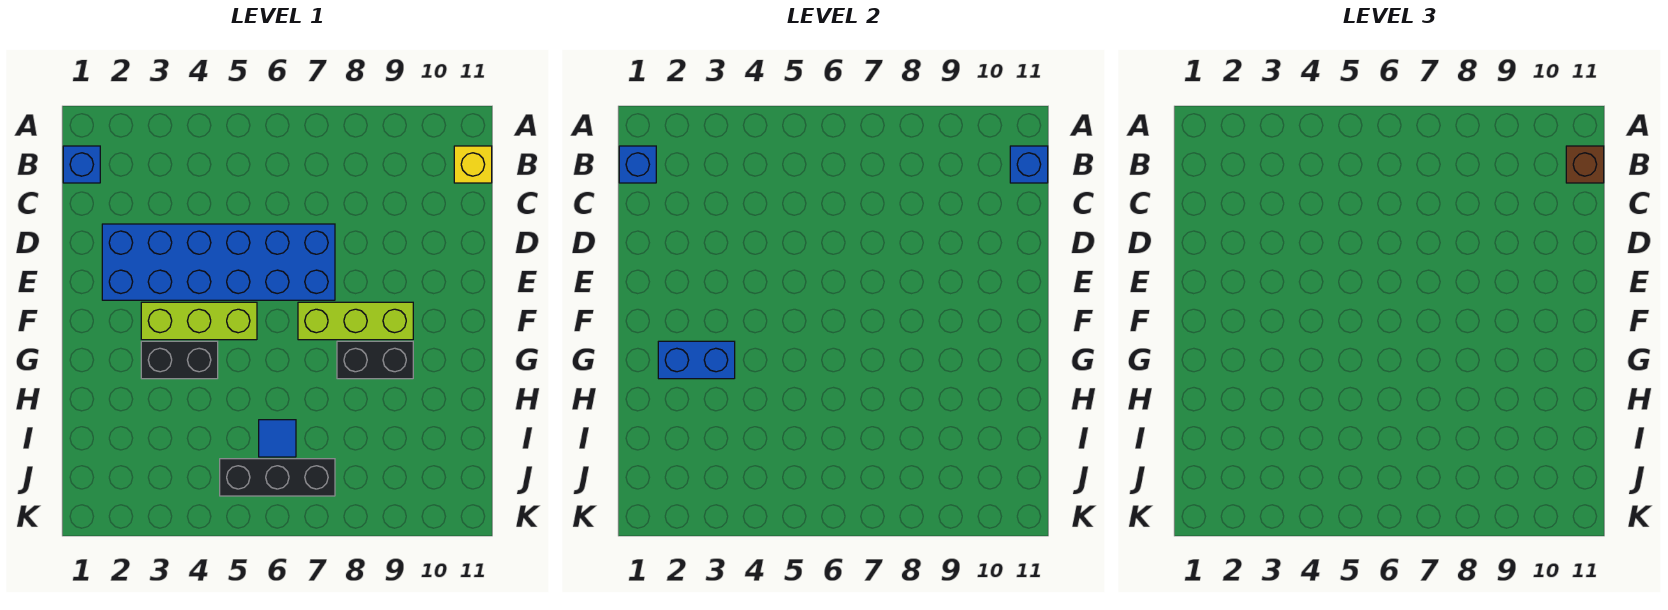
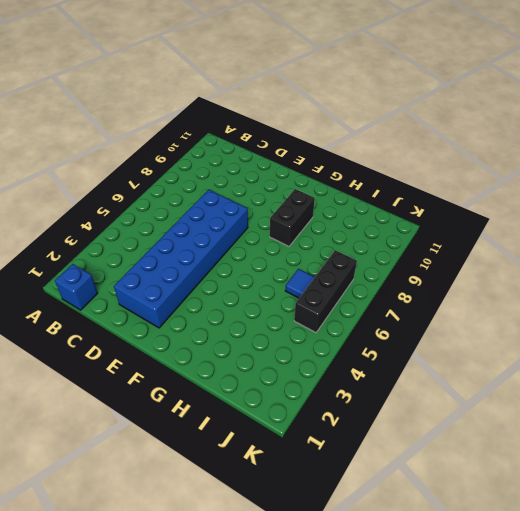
none -> yellow 1x1 brick [454,146,492,183]
none -> lime 1x3 brick [141,302,257,340]
none -> lime 1x3 brick [298,302,413,340]

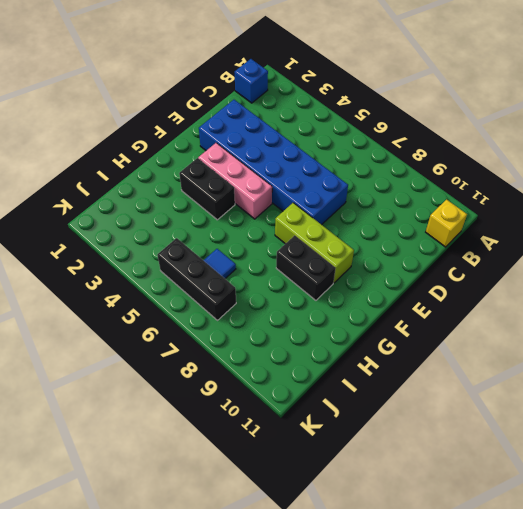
pink 1x3 brick [198,143,272,219] -> lime 1x3 brick [141,302,257,340]
none -> blue 1x1 brick [619,146,656,183]
none -> blue 1x1 brick [1010,146,1048,183]
none -> blue 1x2 brick [658,341,735,379]

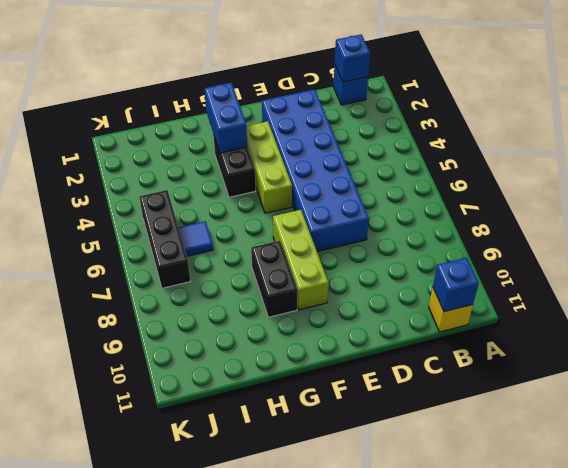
none -> brown 1x1 brick [1566,146,1604,183]

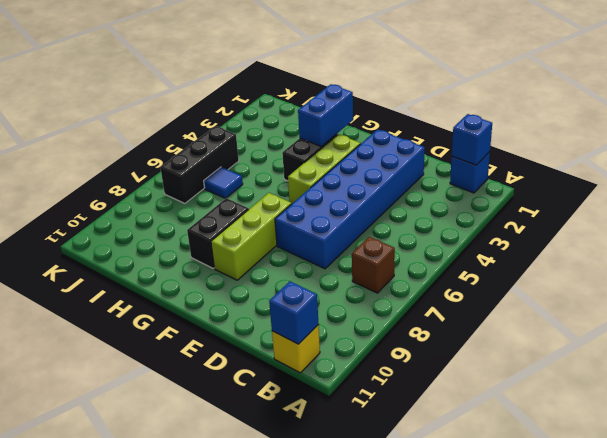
brown 1x1 brick [352,237,395,293] -> brown 1x1 brick moved to [1566,146,1604,183]

